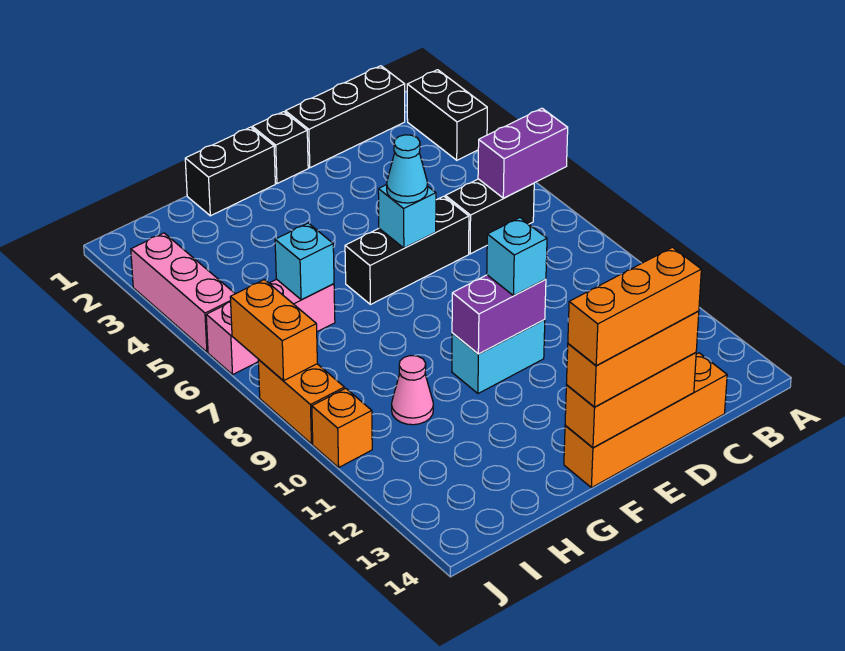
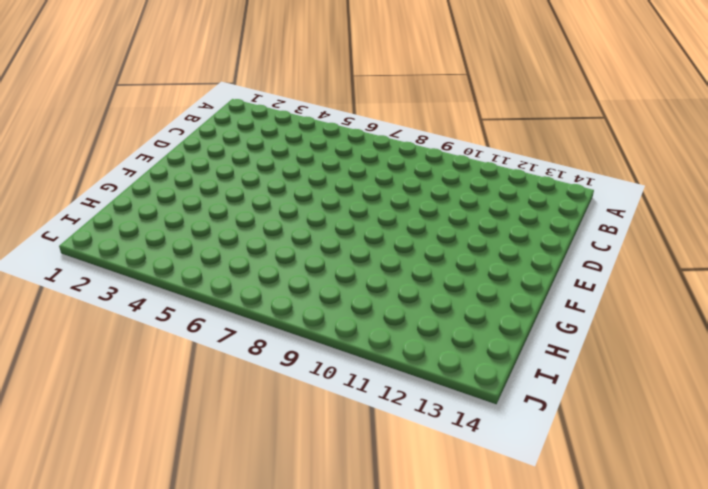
none -> black 1x2 brick [407,70,487,160]
none -> black 1x3 brick [285,66,405,168]
none -> black 1x2 brick [445,179,534,254]

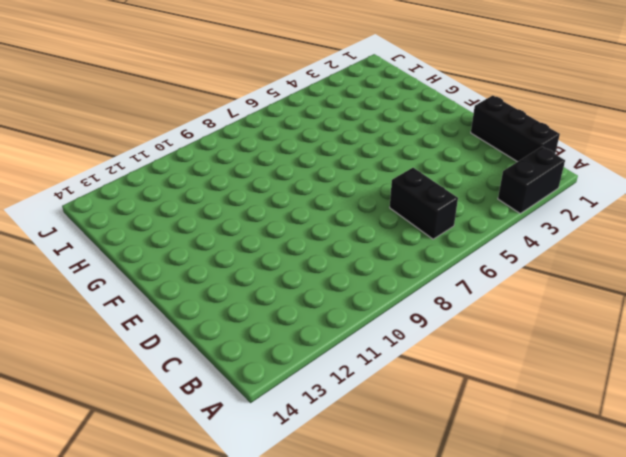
none -> orange 1x4 brick [564,353,727,488]
none -> black 1x3 brick [345,196,469,305]
none -> black 1x1 brick [252,112,308,184]

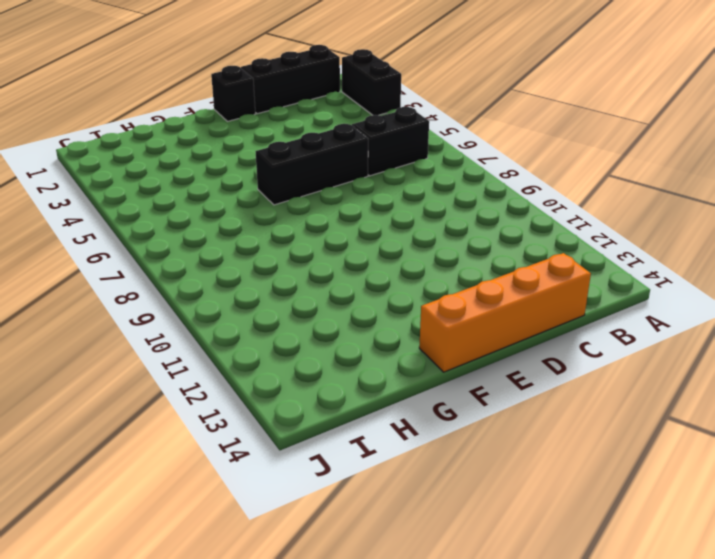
none -> cyan 1x2 brick [452,320,545,393]
none -> black 1x2 brick [185,127,275,216]
none -> pink 1x3 brick [206,279,335,374]

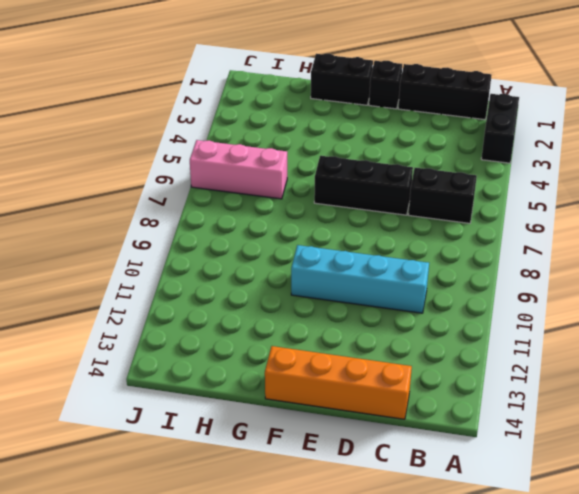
cyan 1x4 brick [291,245,429,313] -> cyan 1x2 brick [452,320,545,393]
none -> pink 1x1 cone [392,356,433,425]
none -> pink 1x3 brick [131,233,235,352]
none -> orange 1x2 brick [258,359,344,444]

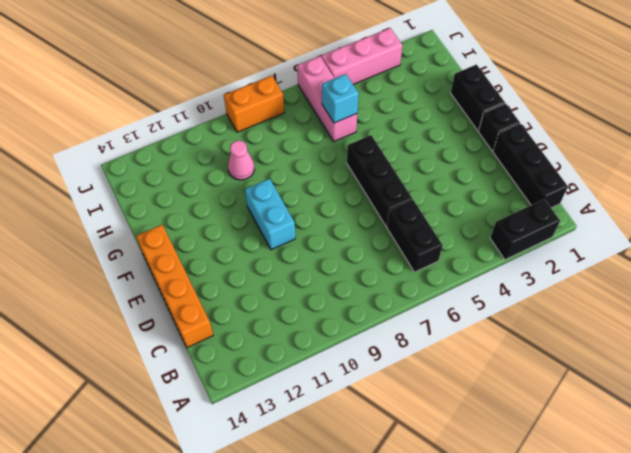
none -> orange 1x1 brick [312,388,372,467]
none -> purple 1x2 brick [478,108,568,198]
none -> orange 1x3 brick [565,352,696,448]

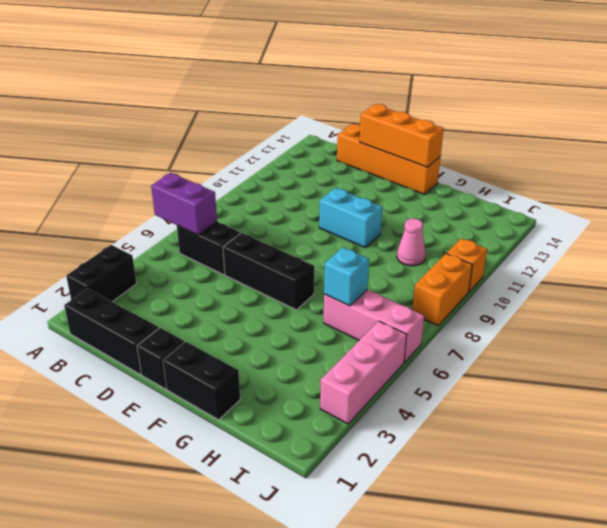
none -> cyan 1x1 brick [378,185,436,248]
none -> purple 1x2 brick [452,275,546,354]
none -> orange 1x2 brick [230,280,317,381]

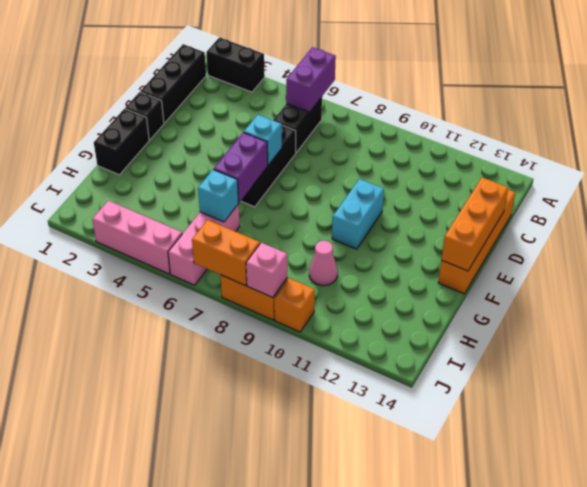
purple 1x2 brick [214,132,268,202] -> purple 1x2 brick moved to [452,275,546,354]
pink 1x1 brick [246,243,287,298] -> none
none -> orange 1x3 brick [566,311,699,407]
none -> cyan 1x1 cone [387,135,428,203]
none -> cyan 1x1 brick [487,218,547,296]

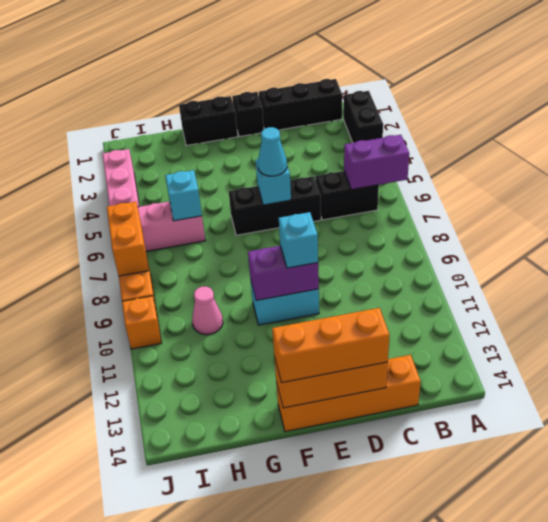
none -> orange 1x3 brick [568,247,701,365]

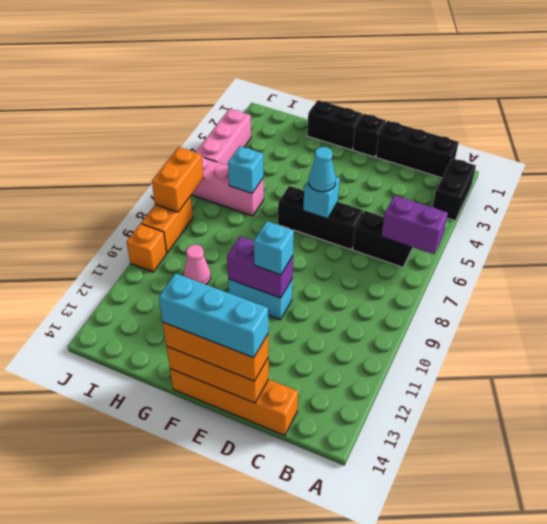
cyan 1x3 brick [159,273,268,358] -> orange 1x3 brick [568,247,701,365]

